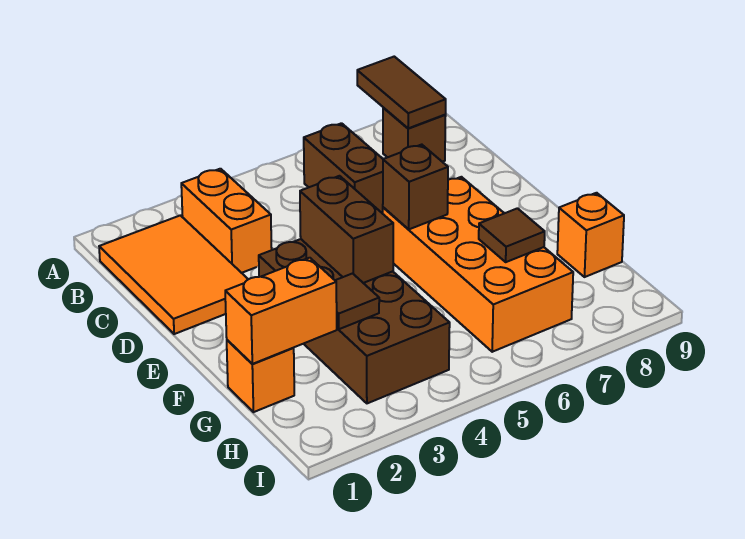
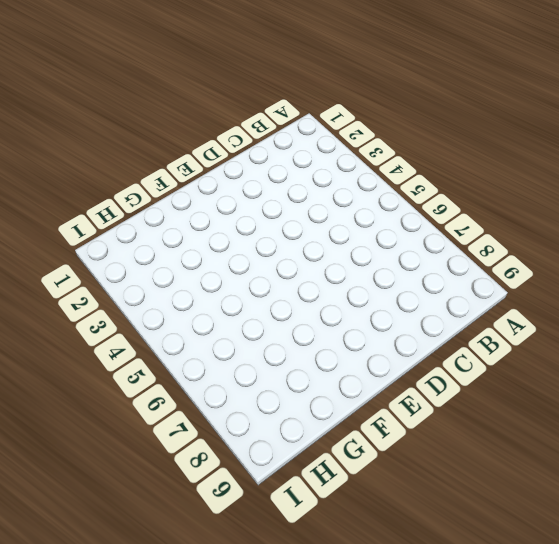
none -> orange 2x3 tile [99,215,248,334]
none -> orange 1x2 brick [181,169,272,273]
none -> brown 1x2 brick [304,123,383,214]

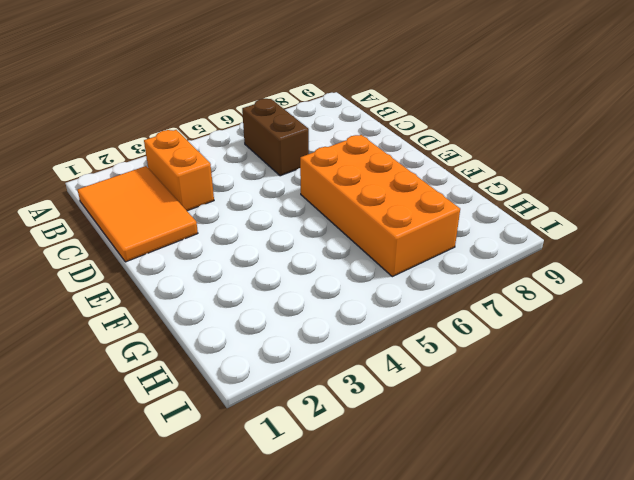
none -> brown 1x1 brick [383,108,446,162]
none -> brown 2x4 brick [259,239,450,403]
none -> orange 1x1 brick [227,340,294,412]

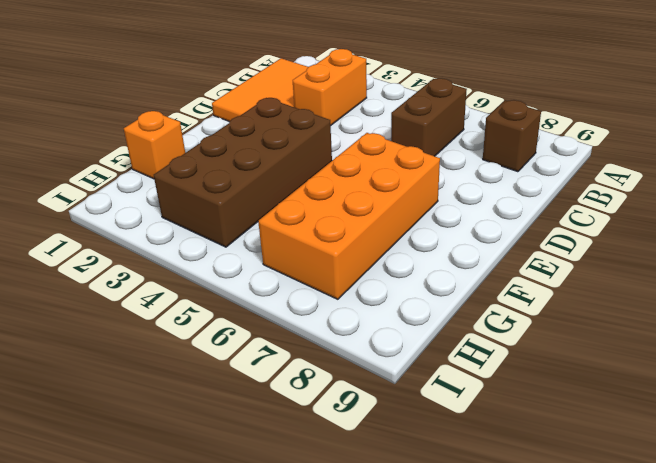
none -> orange 1x1 brick [557,193,624,277]
none -> brown 1x2 tile [357,57,446,128]
none -> brown 1x2 brick [300,176,393,283]

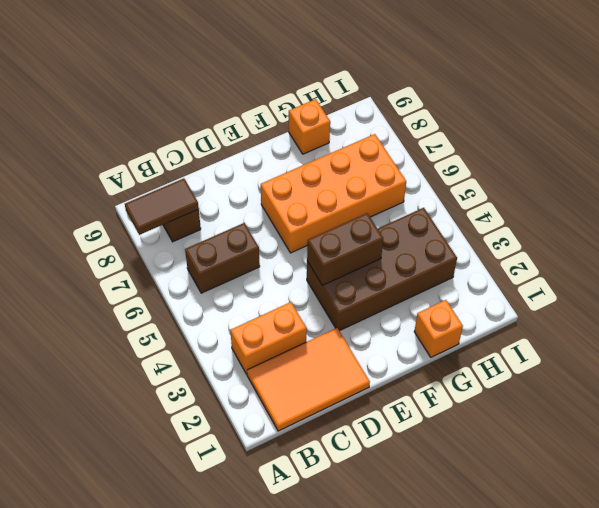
none -> brown 1x1 brick [383,145,448,229]
none -> orange 1x2 brick [225,258,337,364]
none -> brown 1x1 tile [335,274,379,329]

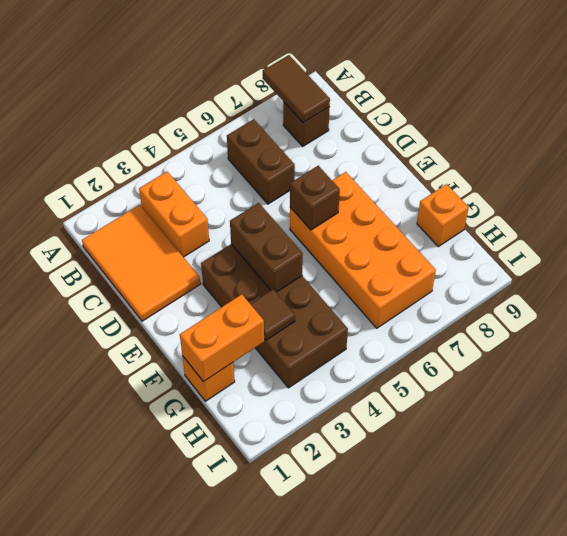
none -> brown 1x1 tile [479,208,545,262]

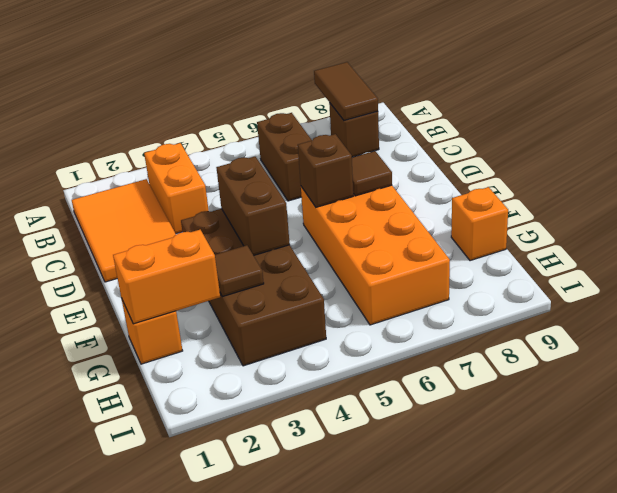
brown 1x1 tile [352,151,392,196] -> brown 1x1 tile moved to [479,208,545,262]

